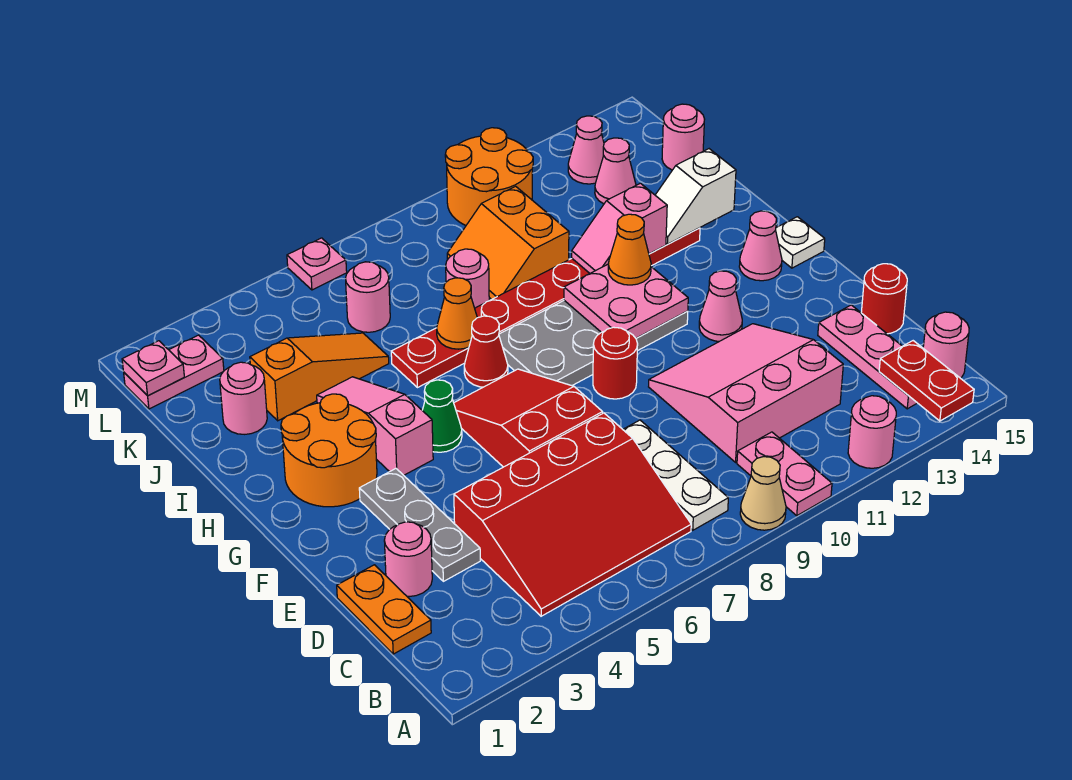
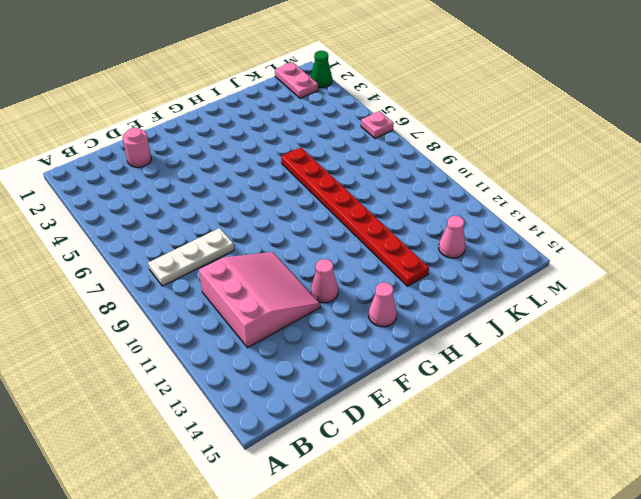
green 1x1 cone [311,51,332,88] -> green 1x1 cone moved to [422,380,462,452]
none -> tan 1x1 cone [740,457,786,530]
none -> pink 1x2 plate [737,432,832,516]
none -> pink 1x1 round brick [848,396,896,468]
none -> red 3x4 slope [454,413,691,616]

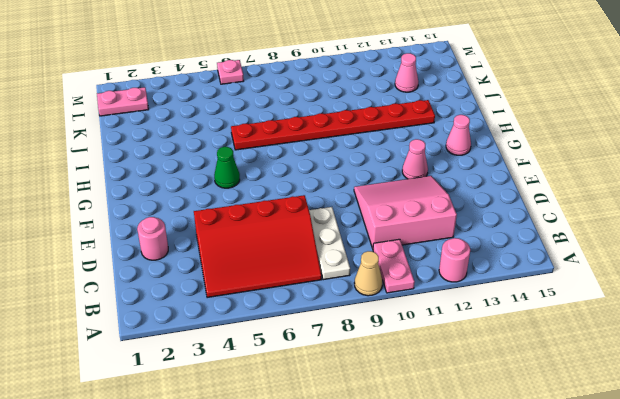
none -> pink 1x3 plate [818,305,917,409]
none -> pink 1x1 round brick [923,312,969,378]
none -> orange 1x2 plate [337,565,431,654]
none -> grey 1x3 plate [359,469,480,581]

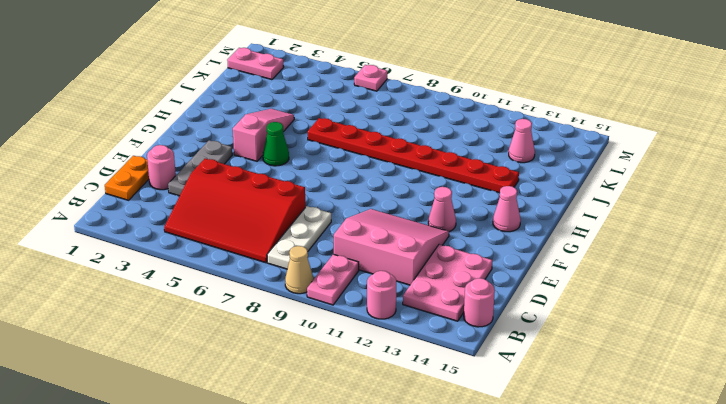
pink 2x3 plate [403,245,492,321] -> pink 1x3 plate [818,305,917,409]
none -> red 1x1 round brick [861,264,907,334]
none -> red 2x3 slope [454,369,603,467]
none -> red 1x1 round brick [593,327,638,399]
none -> orange 2x2 round brick [281,394,377,507]

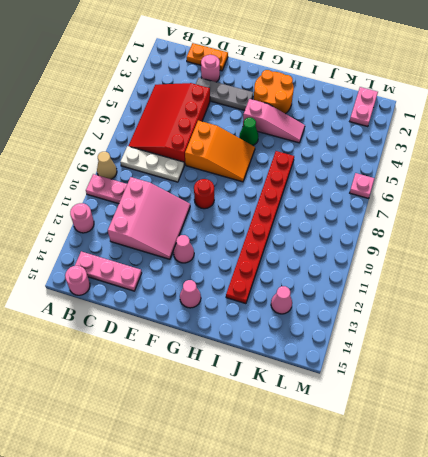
orange 2x3 slope [185,121,255,182] -> red 2x3 slope [454,369,603,467]
none -> red 1x1 round brick [861,264,907,334]
none -> grey 2x4 plate [499,301,688,386]
none -> white 1x1 plate [776,217,825,268]
none -> red 1x1 cone [464,316,508,387]

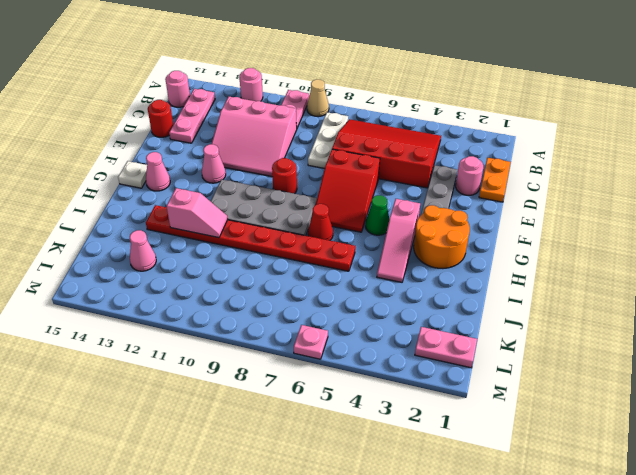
none -> pink 1x1 round brick [220,362,267,434]
none -> orange 1x3 slope [250,333,389,421]
none -> pink 1x1 round brick [446,249,489,308]
none -> orange 2x2 slope [447,186,569,300]

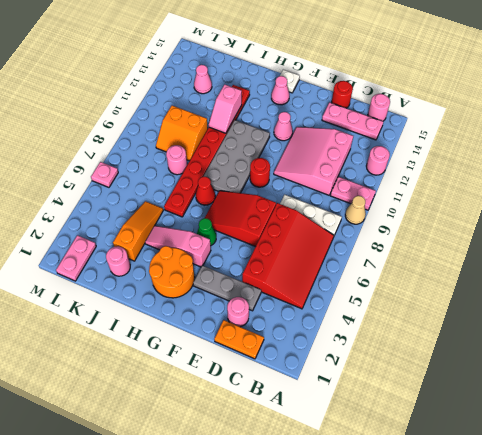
none -> pink 1x1 round brick [345,262,390,332]
none -> pink 1x1 round brick [662,104,705,170]
none -> orange 2x2 round brick [445,128,533,225]
none -> pink 1x1 cone [568,116,604,184]

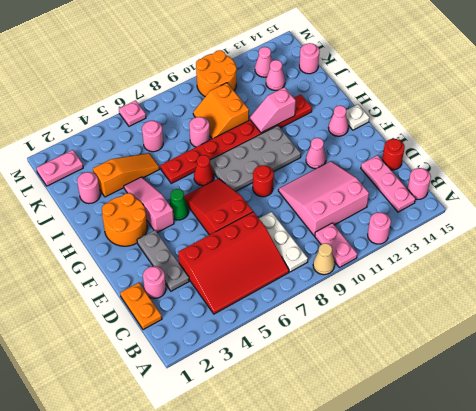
none -> red 1x2 plate [879,341,974,421]
none -> pink 2x2 plate [564,264,688,338]
none -> orange 1x1 cone [437,278,477,349]
none -> white 1x2 slope [655,149,736,244]

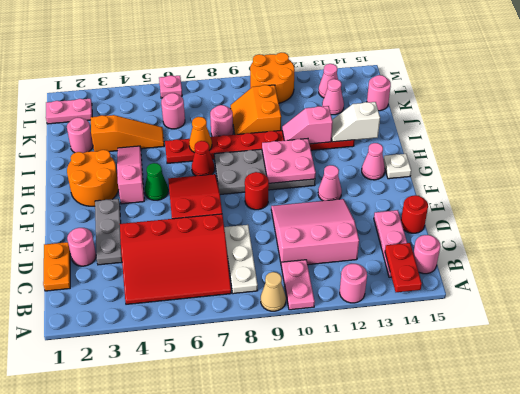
none -> pink 1x1 plate [122,341,184,396]
none -> orange 1x1 cone [608,214,651,285]

